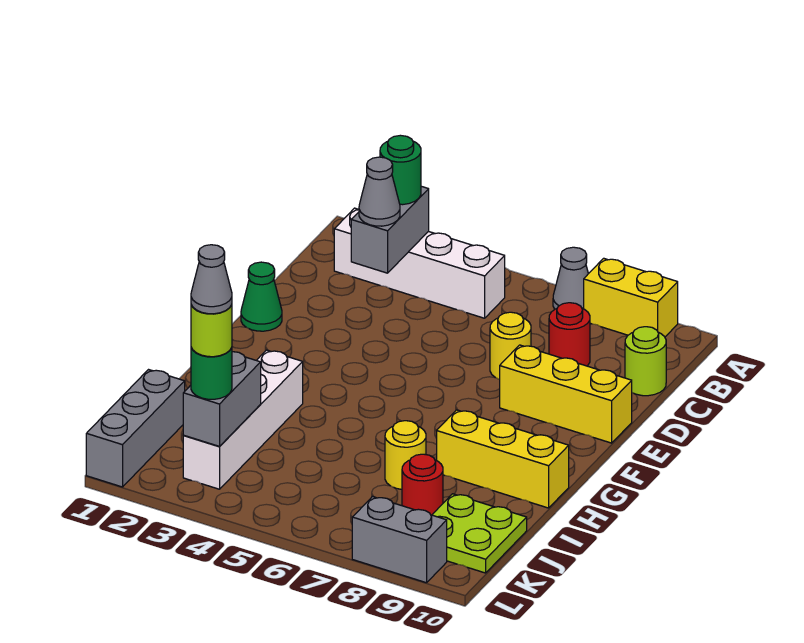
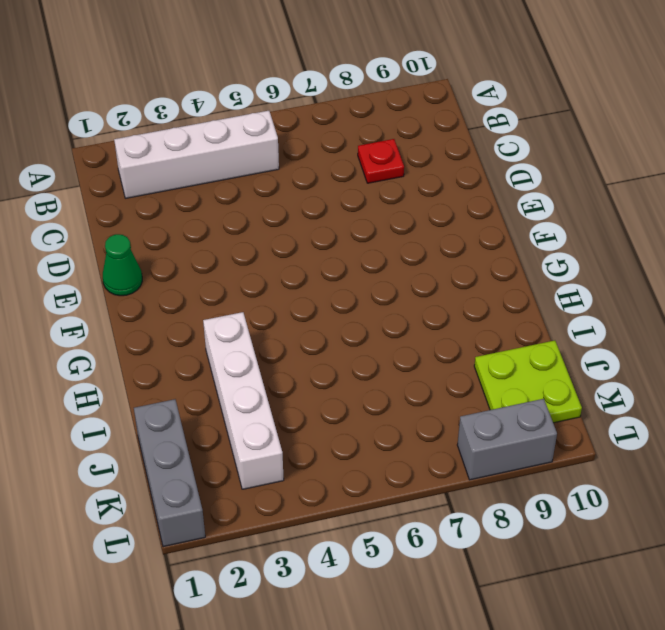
red 1x1 plate [358,139,404,183] -> red 1x1 round brick [549,303,590,366]
none -> grey 1x1 cone [553,247,588,309]
none -> yellow 1x2 brick [584,258,678,337]
none -> lime 1x1 round brick [625,327,666,396]

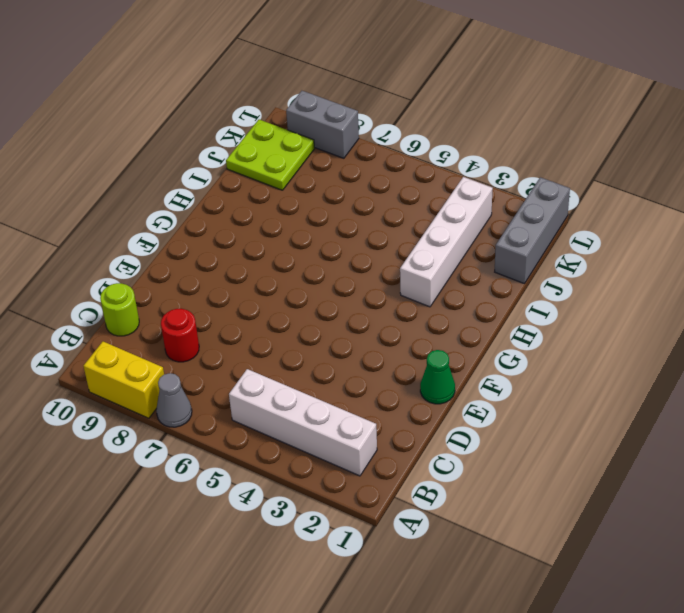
none -> yellow 1x1 round brick [490,312,531,380]
none -> yellow 1x3 brick [500,345,632,443]
none -> yellow 1x3 brick [437,410,569,508]

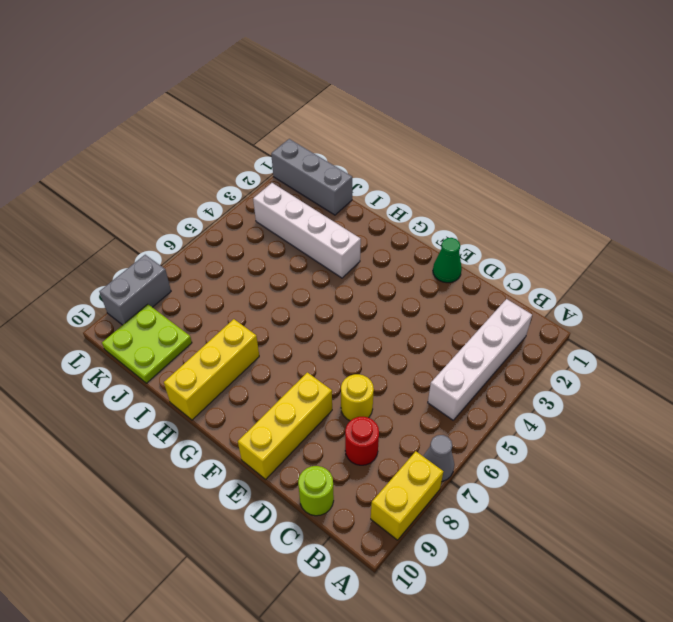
none -> yellow 1x1 round brick [385,421,426,489]
none -> red 1x1 round brick [402,454,443,515]
none -> grey 1x2 brick [351,186,429,273]

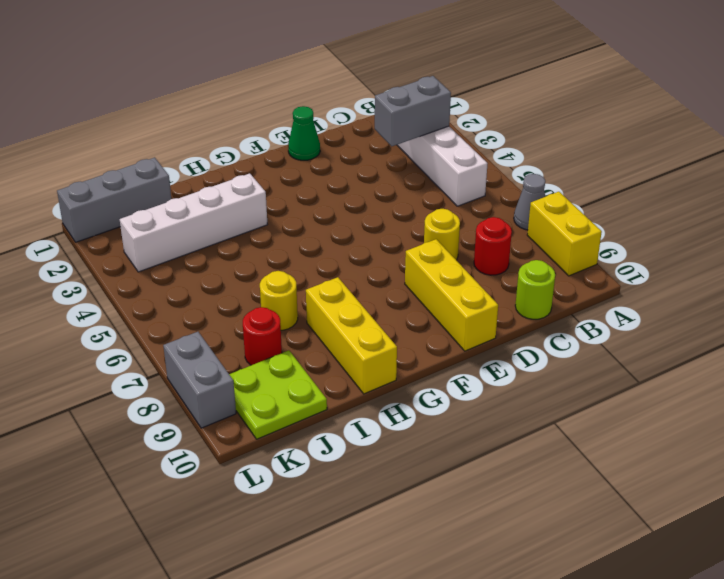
none -> grey 1x2 brick [183,352,261,446]
none -> green 1x1 round brick [380,135,421,205]
none -> grey 1x1 cone [359,157,400,226]

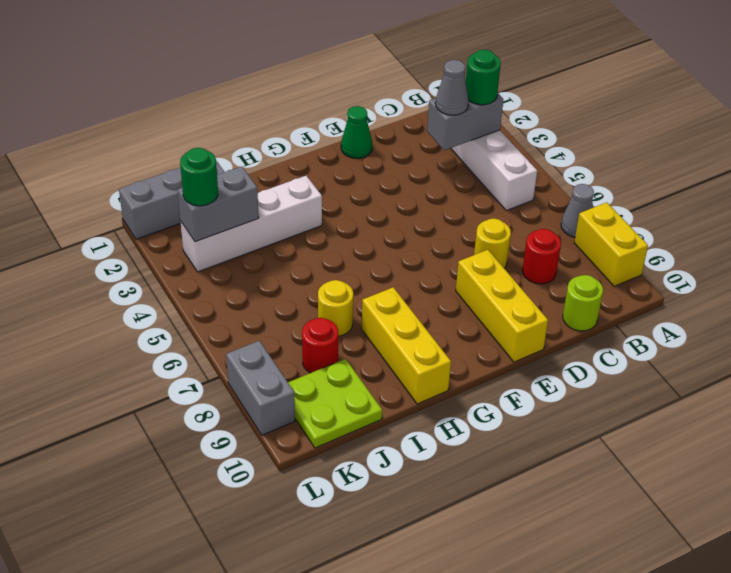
none -> lime 1x1 round brick [191,305,232,357]
none -> grey 1x1 cone [191,245,232,314]

